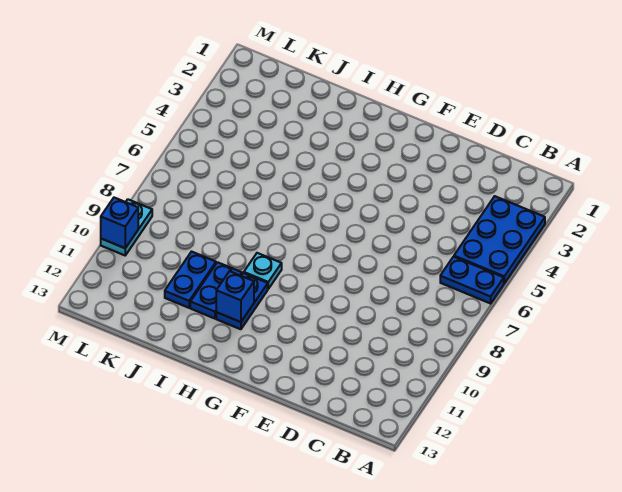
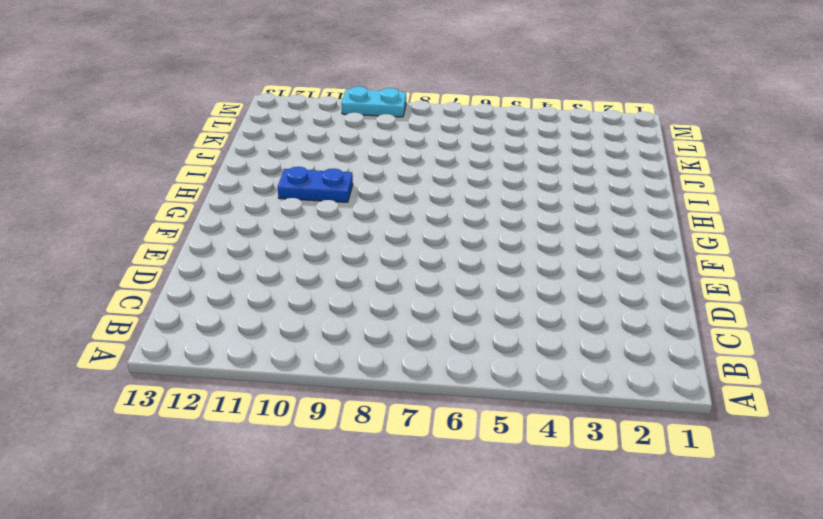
none -> blue 2x3 plate [454,196,545,283]
none -> blue 1x2 plate [440,257,504,304]

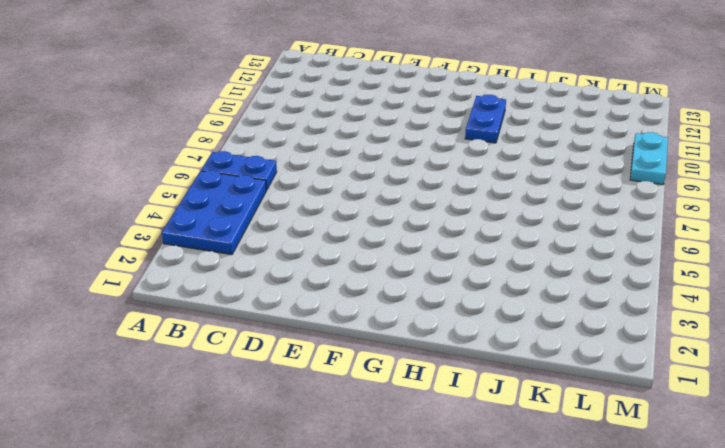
none -> cyan 1x1 plate [244,253,282,289]
none -> blue 1x2 plate [190,262,242,319]

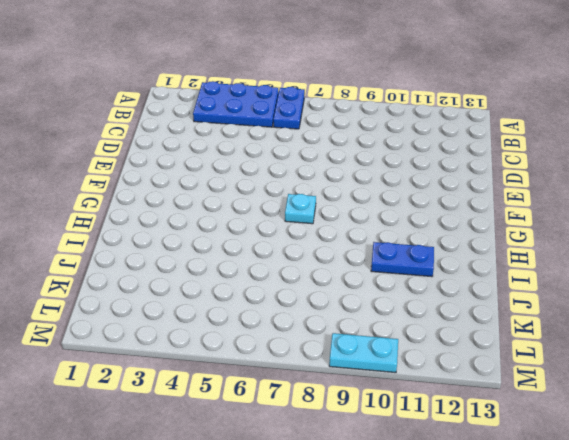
cyan 1x1 plate [285,194,316,224] -> cyan 1x1 plate moved to [244,253,282,289]
none -> blue 1x2 plate [216,273,268,329]
none -> blue 1x2 plate [165,252,216,308]

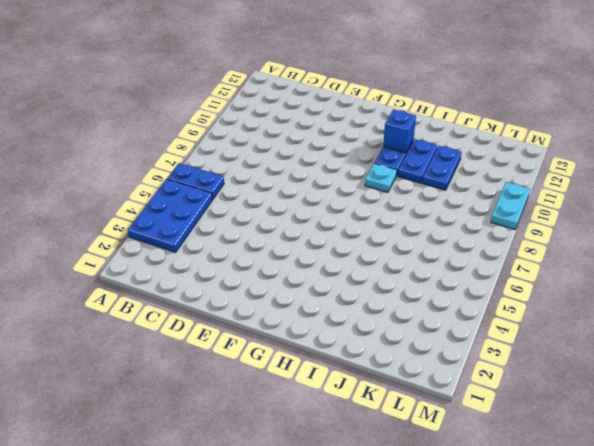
none -> blue 1x1 brick [101,198,138,248]

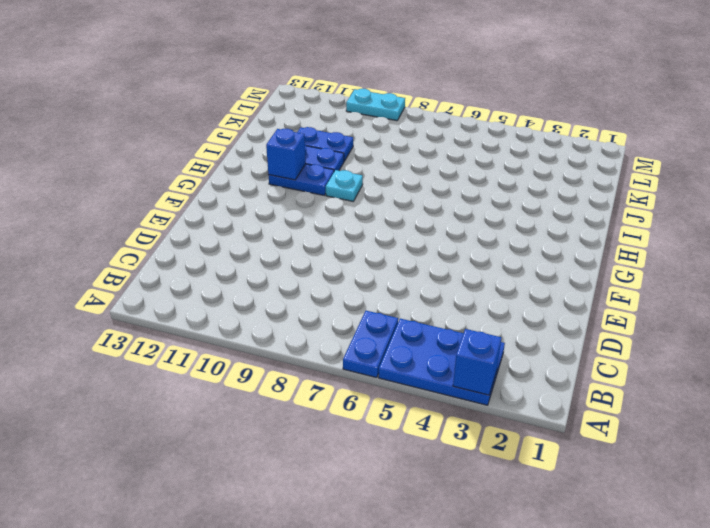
blue 1x1 brick [453,329,502,395] -> blue 1x1 brick moved to [101,198,138,248]

